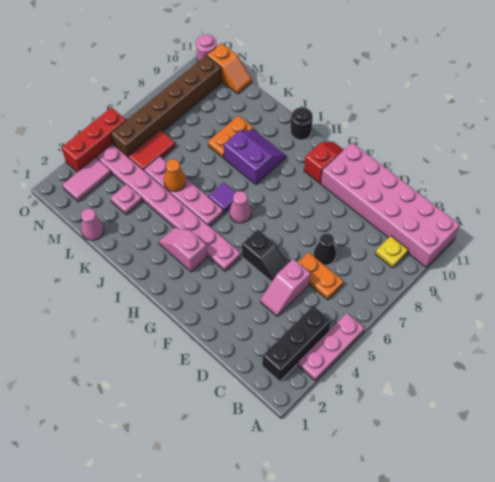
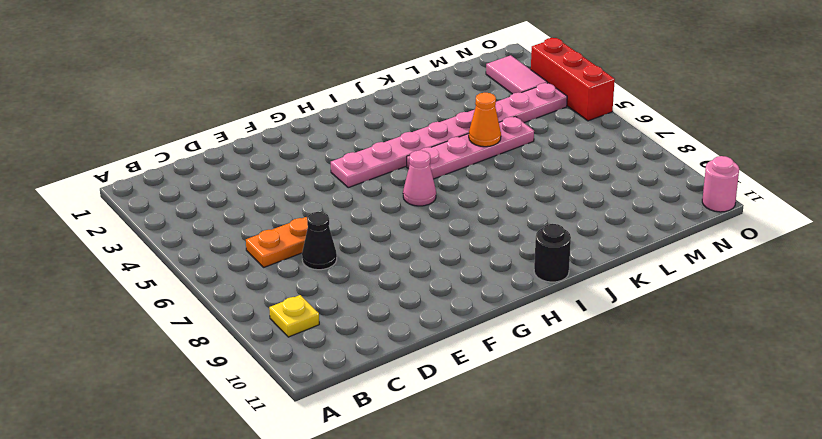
none -> pink 1x3 plate [298,313,364,381]
none -> pink 2x6 brick [321,143,460,267]
none -> black 1x3 brick [262,306,331,381]

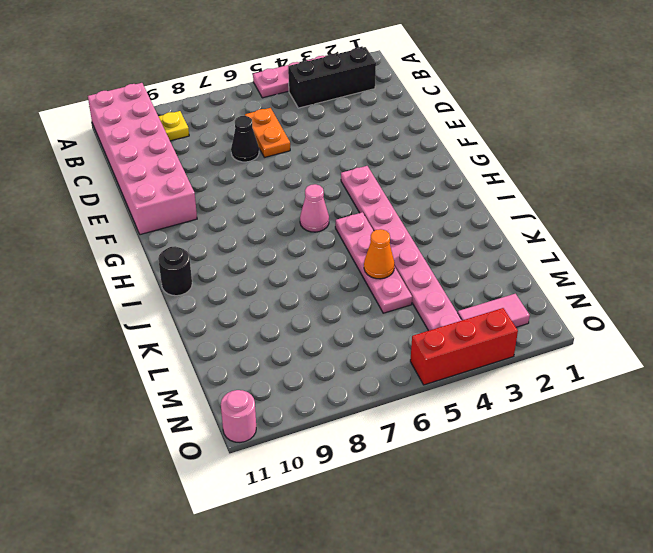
none -> pink 1x2 slope [260,259,310,316]
none -> black 1x2 slope [242,230,288,282]
none -> red 1x2 slope [304,142,343,183]

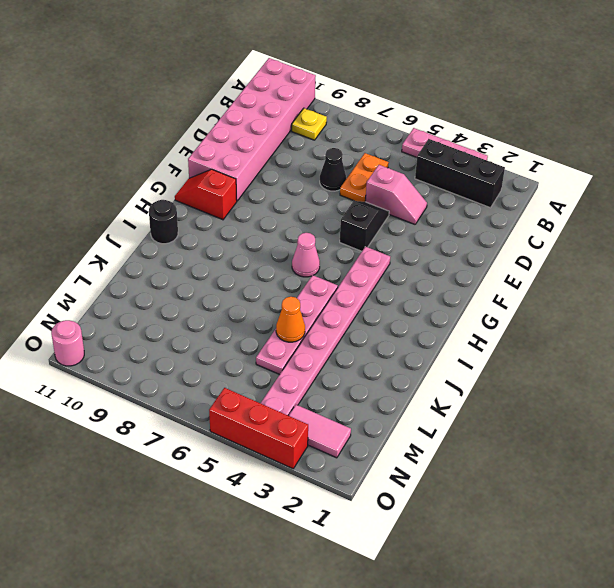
none -> pink 1x2 slope [159,227,207,272]
none -> purple 1x1 tile [208,182,236,213]
none -> purple 2x2 slope [224,130,286,185]

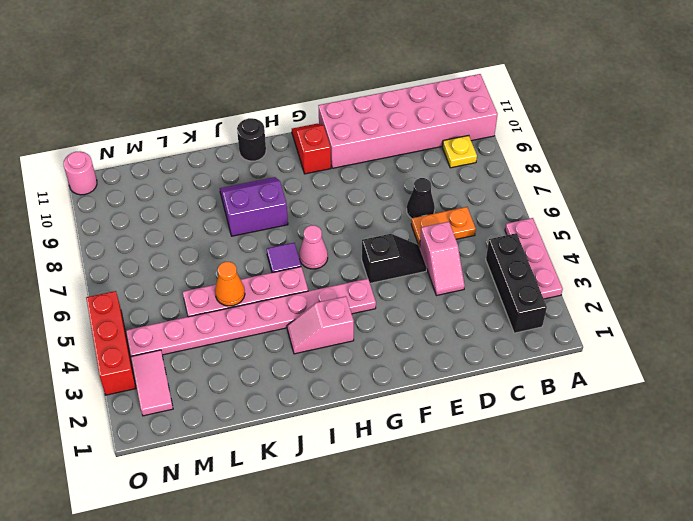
none -> orange 1x2 plate [208,116,253,158]
none -> pink 1x1 cone [81,209,104,240]
none -> pink 1x1 plate [110,184,142,215]

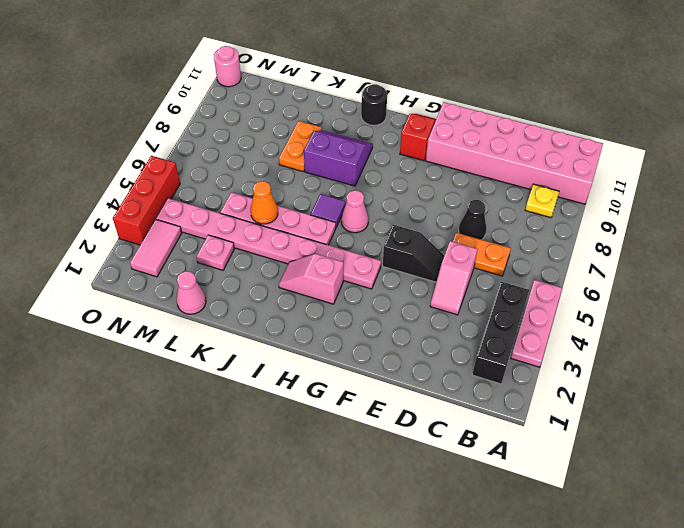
none -> red 1x2 tile [128,130,175,170]
none -> orange 1x2 slope [207,43,252,94]
none -> brown 1x6 brick [111,55,222,158]

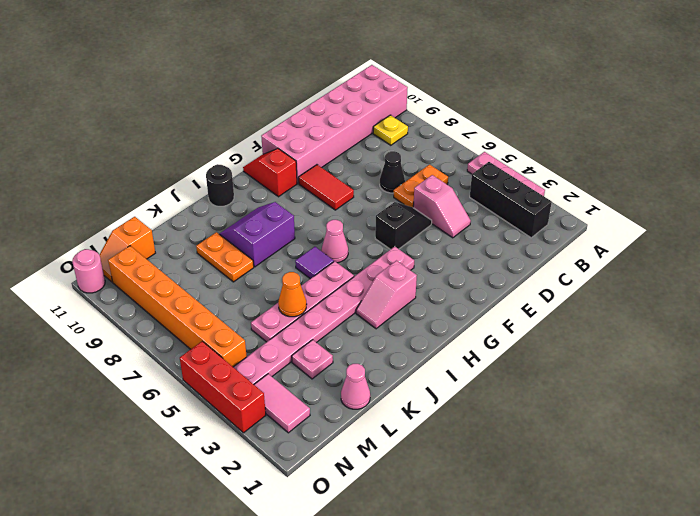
red 1x2 tile [299,165,354,210] -> red 1x2 tile moved to [128,130,175,170]
orange 1x2 slope [99,217,155,282] -> orange 1x2 slope turned to [207,43,252,94]
orange 1x6 brick [108,246,247,367] -> brown 1x6 brick [111,55,222,158]

